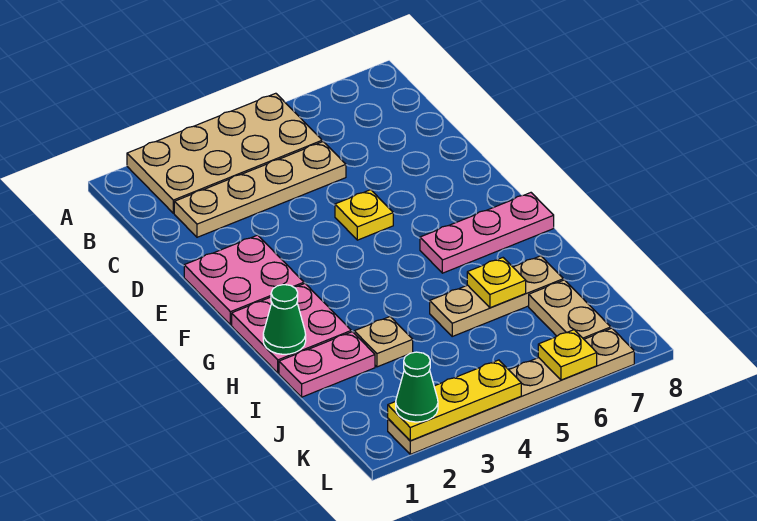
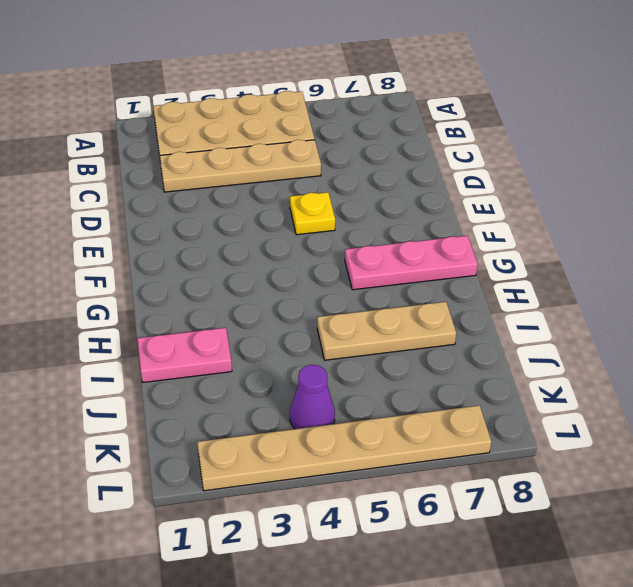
purple 1x1 cone [290,365,335,429] -> none
none -> pink 2x2 plate [184,235,304,325]
none -> pink 2x2 plate [232,284,351,373]
none -> tan 1x1 plate [354,317,413,367]

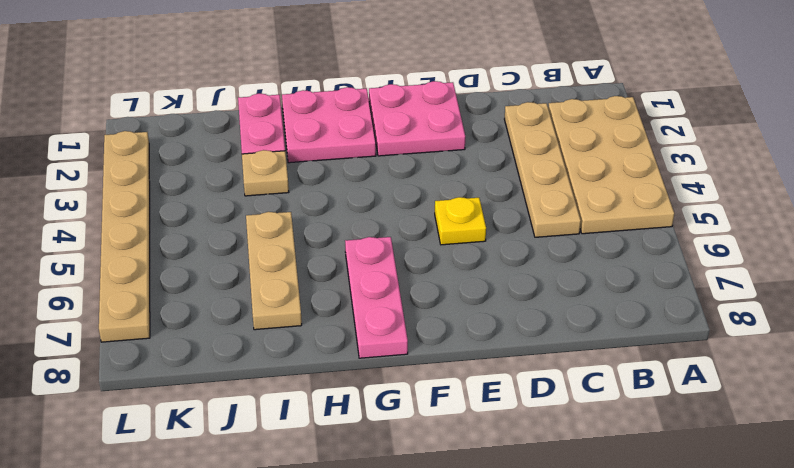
none -> tan 1x2 plate [529,280,611,339]
none -> green 1x1 cone [263,285,306,354]
none -> yellow 1x1 plate [467,258,526,308]

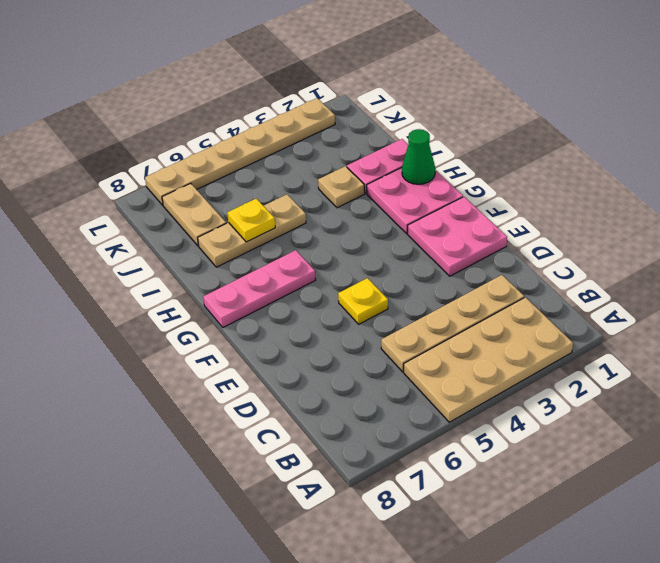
none -> yellow 1x3 plate [388,360,521,441]
none -> yellow 1x1 plate [538,330,597,380]
none -> green 1x1 cone [396,352,438,422]

